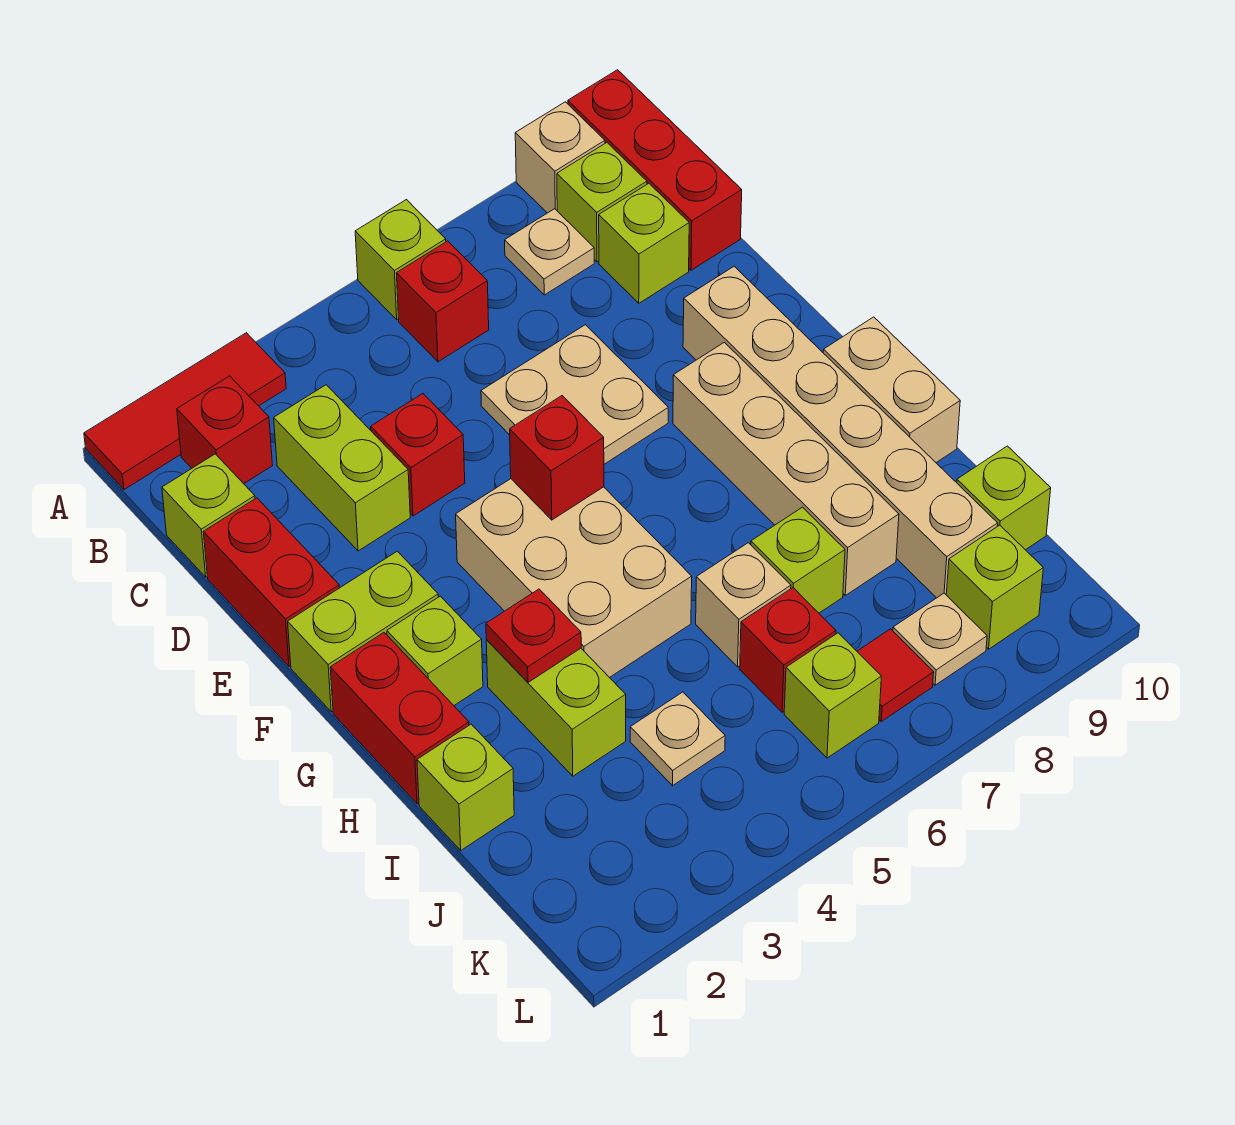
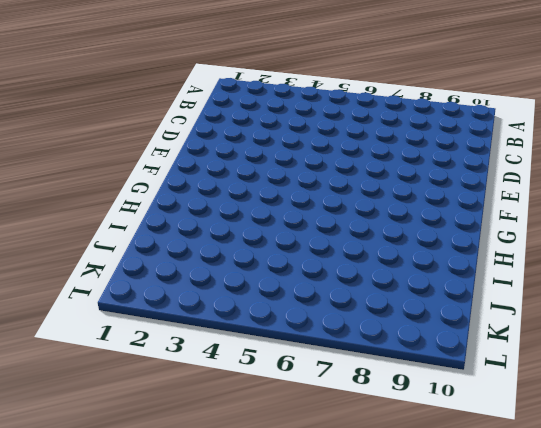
none -> red 1x3 tile [84,333,286,490]
none -> lime 1x1 brick [355,200,446,320]
none -> tan 1x1 brick [515,102,605,213]
none -> red 1x3 brick [568,70,742,270]

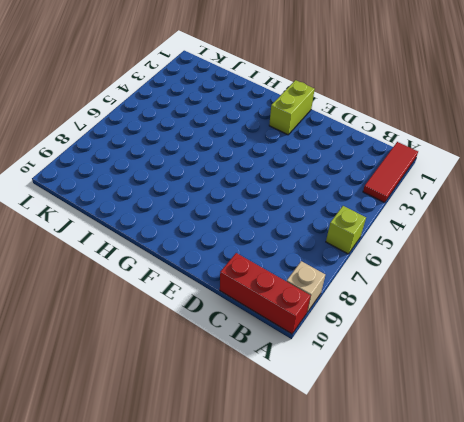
none -> red 1x1 brick [177,376,273,484]
none -> red 1x1 brick [396,241,489,362]
none -> tan 1x1 plate [505,209,594,295]
none -> lime 1x1 brick [557,143,647,262]

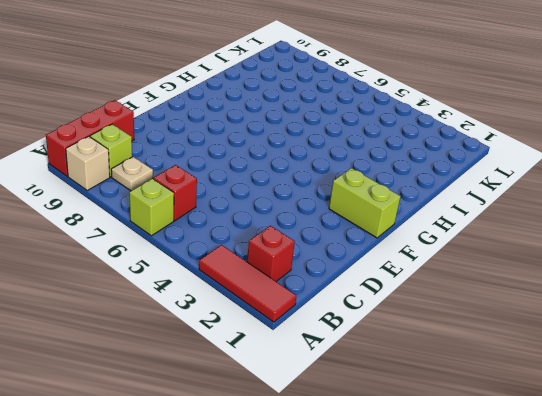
none -> lime 1x1 brick [162,454,255,577]
none -> lime 1x2 brick [274,385,410,551]
none -> lime 1x1 brick [599,183,689,303]
none -> red 1x2 brick [203,498,339,666]

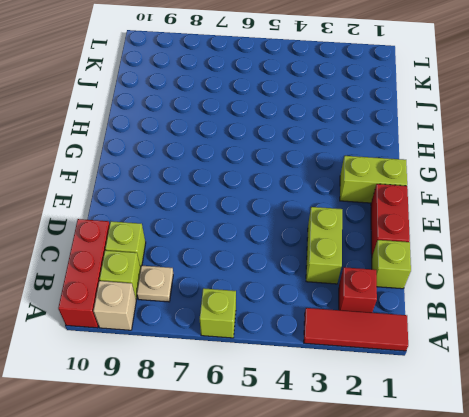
none -> red 1x1 brick [396,241,489,362]
none -> red 1x1 brick [371,394,465,516]
none -> tan 2x2 plate [481,325,668,464]
none -> tan 1x6 brick [683,267,998,598]

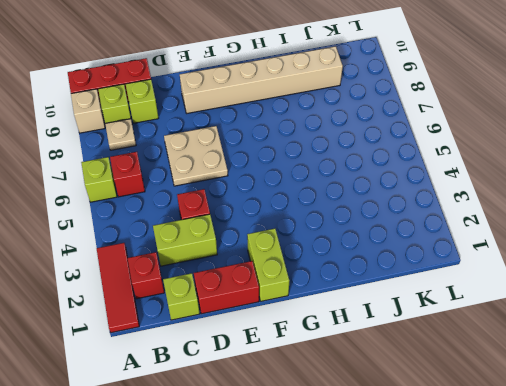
none -> tan 2x3 brick [456,479,692,678]
none -> tan 1x4 brick [673,342,899,595]
none -> red 1x2 brick [330,633,469,804]
none -> lime 1x1 brick [387,596,483,705]

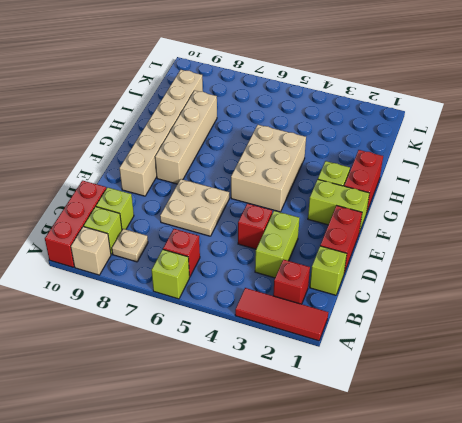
none -> tan 1x2 brick [823,317,960,463]
none -> lime 1x2 brick [486,640,626,776]
none -> lime 1x1 brick [417,724,514,850]
none -> tan 1x1 brick [696,543,791,667]

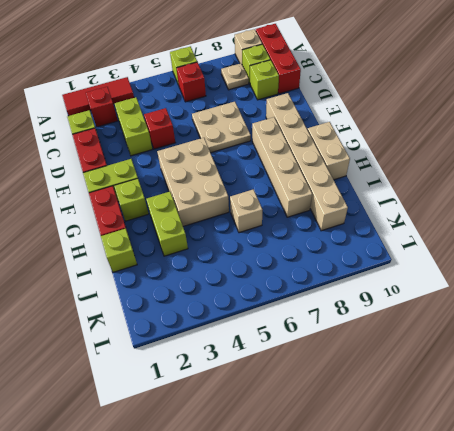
none -> lime 1x1 brick [751,507,845,613]
none -> tan 1x1 plate [630,692,725,786]
none -> red 1x1 brick [740,588,836,712]
none -> lime 1x1 brick [957,446,1051,550]

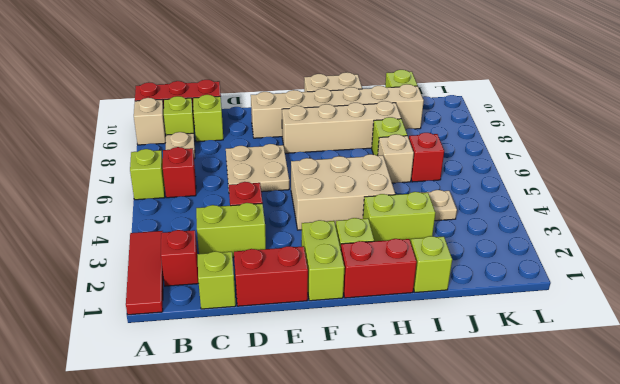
none -> lime 1x1 brick [784,633,881,758]
none -> red 1x1 tile [857,629,934,721]
none -> tan 1x1 plate [893,593,987,685]
none -> lime 1x1 brick [946,525,1043,649]

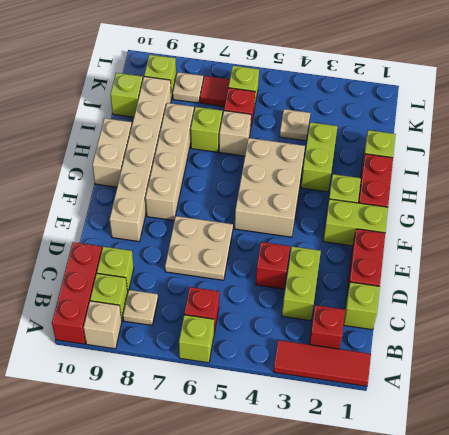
none -> red 1x1 brick [510,396,604,520]
none -> red 1x1 plate [486,589,581,682]

